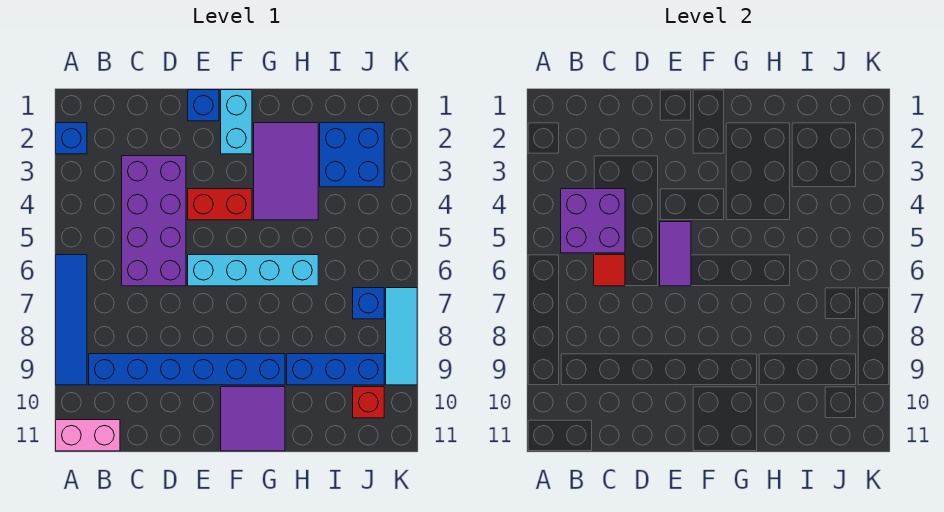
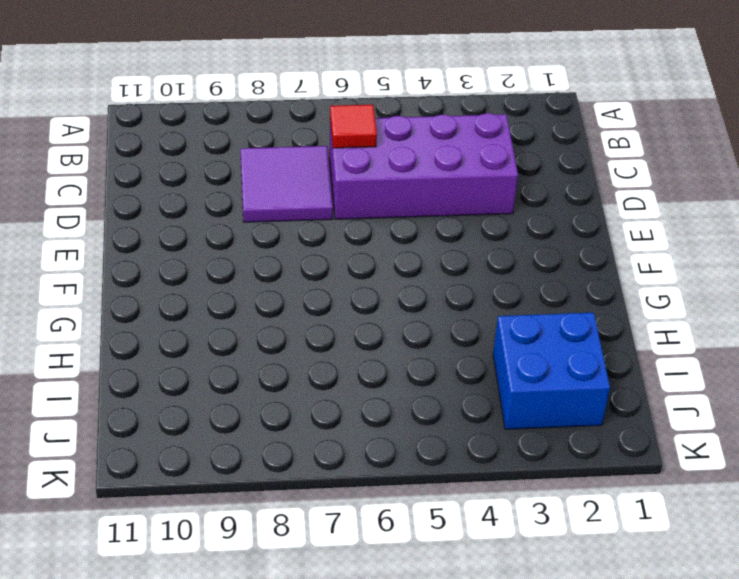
purple 2x2 tile [241,146,333,222] -> purple 2x2 tile moved to [221,387,285,451]
none -> blue 1x1 brick [56,123,87,154]
none -> blue 1x4 tile [56,255,87,385]
none -> pink 1x2 brick [56,420,120,451]

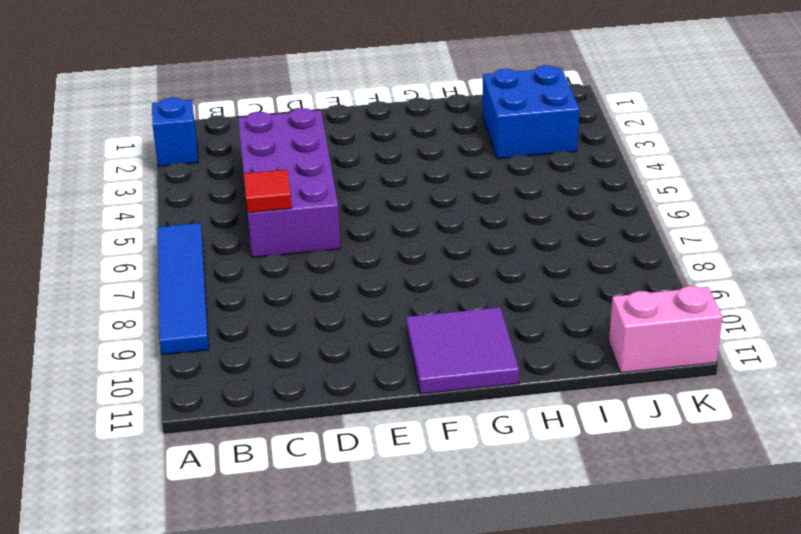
pink 1x2 brick [609,286,723,373] -> pink 1x2 brick moved to [56,420,120,451]
none -> blue 1x6 brick [89,354,285,385]
none -> blue 1x1 brick [188,90,219,121]
none -> red 1x2 brick [188,189,252,220]

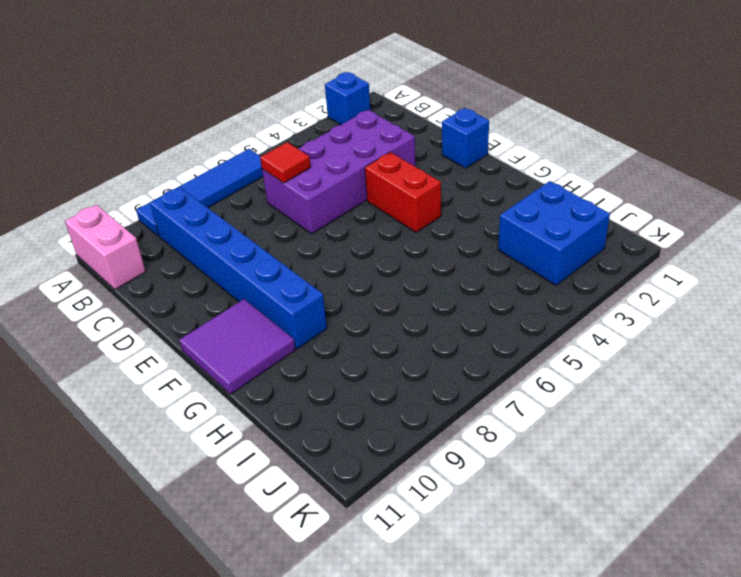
none -> cyan 1x4 brick [188,255,318,286]
none -> cyan 1x2 brick [221,90,252,154]
none -> purple 2x3 tile [254,123,318,220]

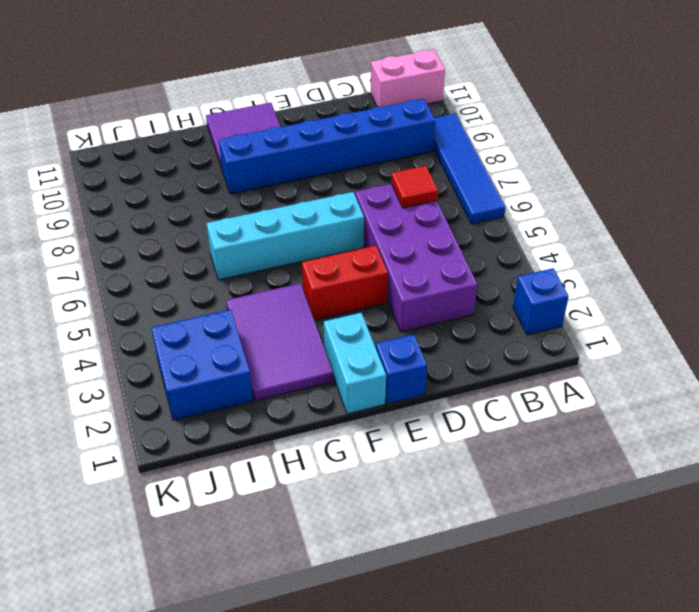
none -> blue 1x3 brick [287,354,384,385]
none -> blue 1x1 brick [353,288,384,319]
none -> red 1x1 brick [353,387,384,418]

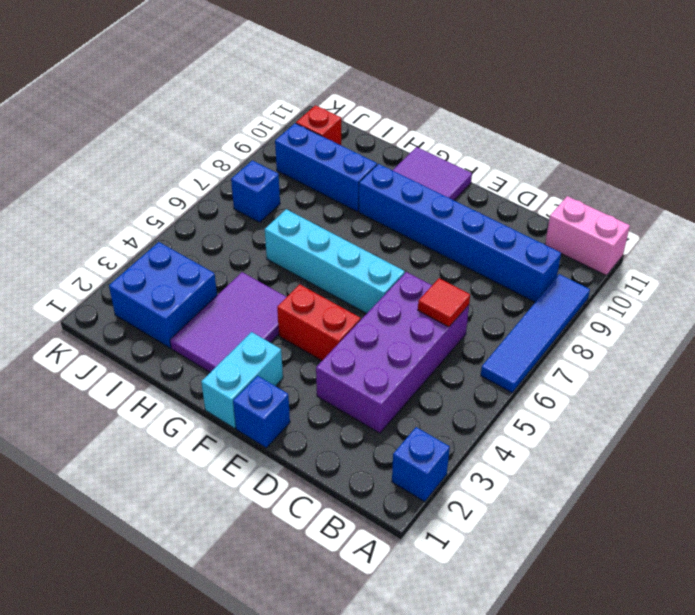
none -> cyan 1x3 tile [386,288,417,385]
none -> purple 2x2 brick [561,189,625,253]
none -> purple 1x2 tile [660,222,691,286]

